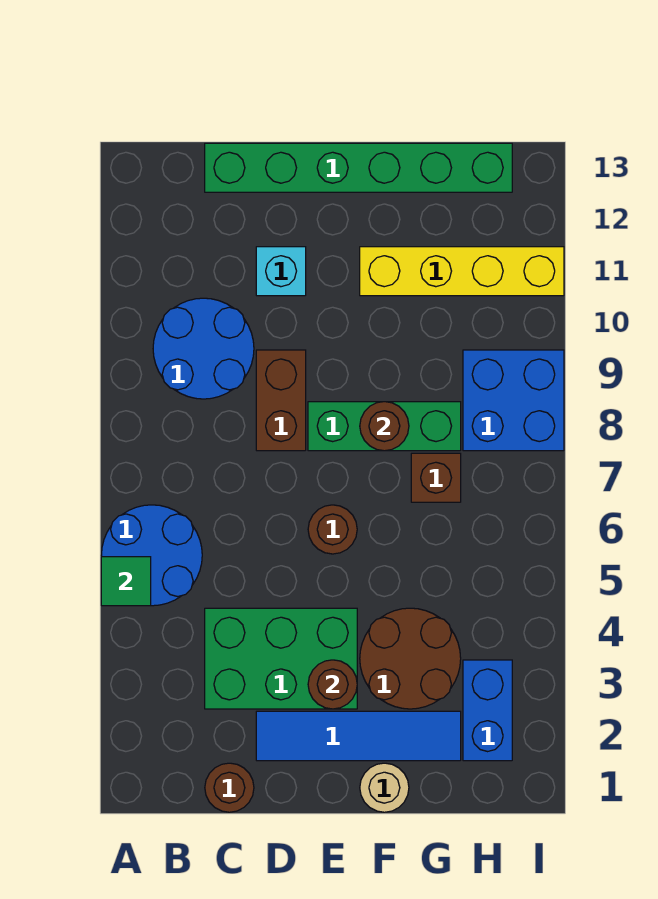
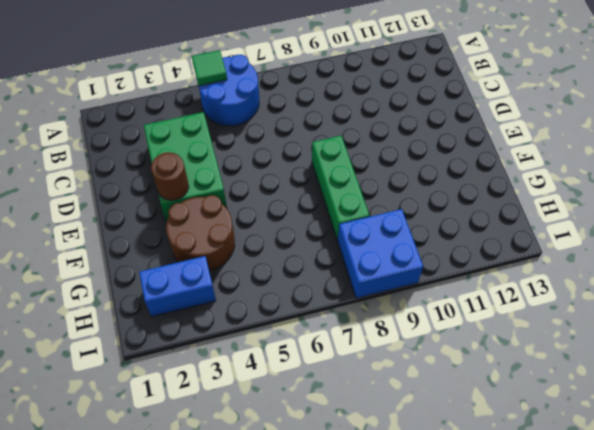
none -> blue 2x2 round brick [153,298,254,399]
none -> brown 1x1 round brick [205,763,254,812]
none -> green 1x6 brick [205,143,512,192]

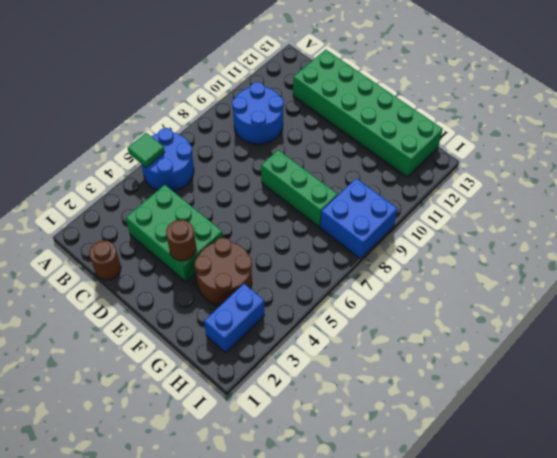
green 2x6 brick [293,50,443,177] -> green 1x6 brick [205,143,512,192]
none -> blue 1x4 tile [256,711,461,761]
none -> brown 1x2 brick [256,350,306,451]
none -> cyan 1x1 brick [256,247,306,296]

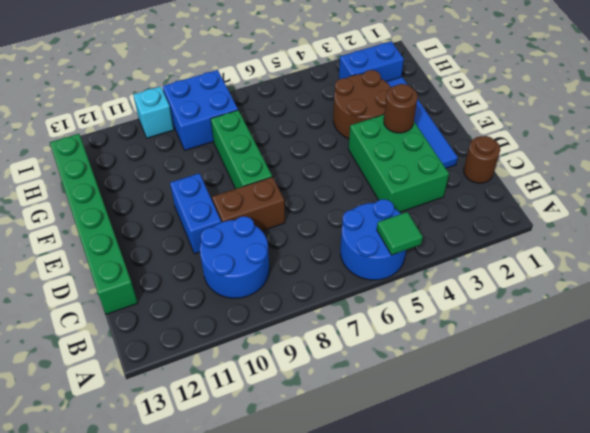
blue 1x2 brick [170,173,221,254] -> none
cyan 1x1 brick [133,86,174,138] -> cyan 1x1 brick moved to [256,247,306,296]
none -> brown 1x1 round brick [308,505,357,554]
none -> tan 1x1 round brick [360,763,409,812]
none -> yellow 1x4 brick [360,247,564,296]

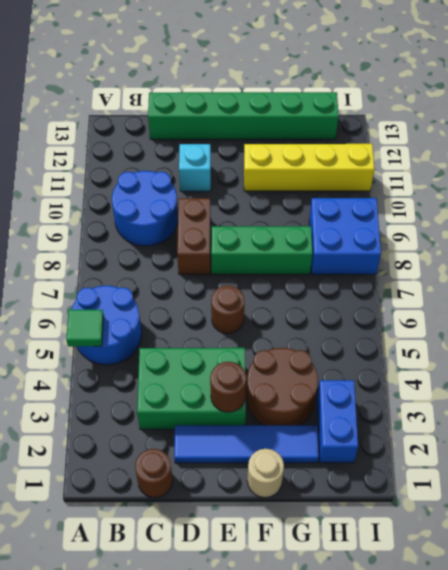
none -> brown 1x1 brick [411,453,461,502]
none -> brown 1x1 round brick [360,402,409,451]

